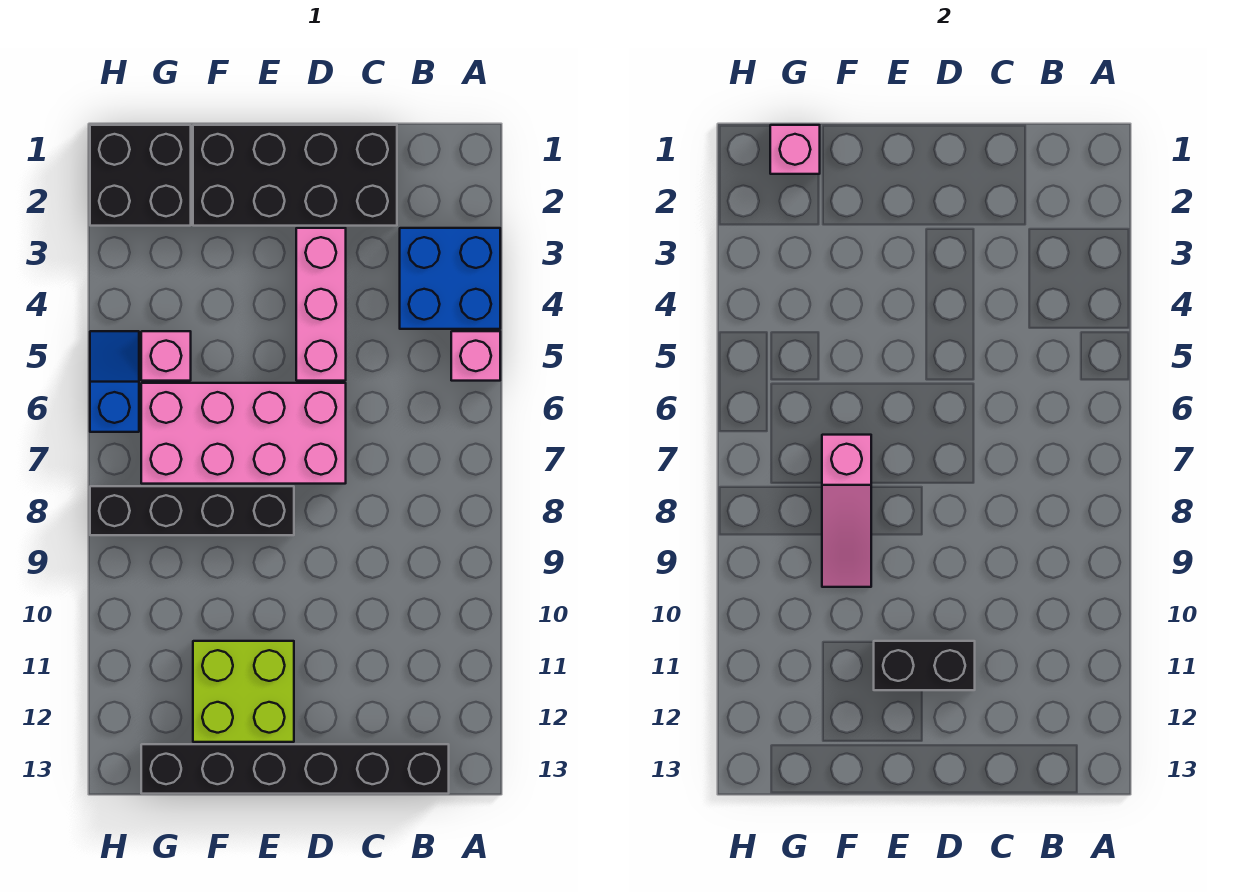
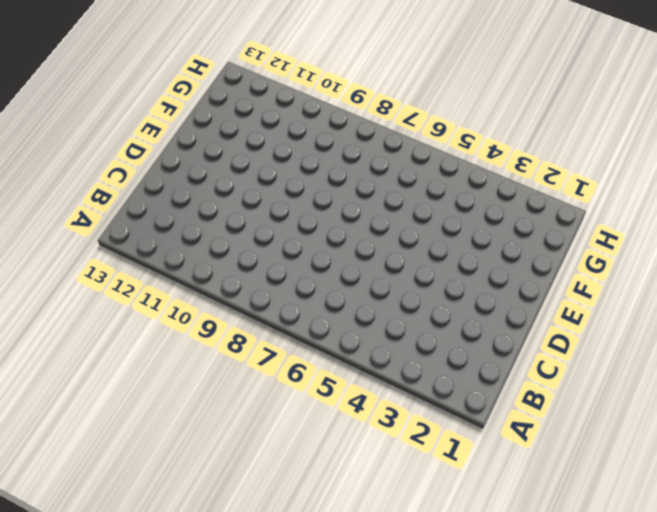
none -> blue 2x2 brick [400,228,500,329]
none -> pink 1x1 brick [451,331,500,381]
none -> black 1x6 brick [141,744,449,794]

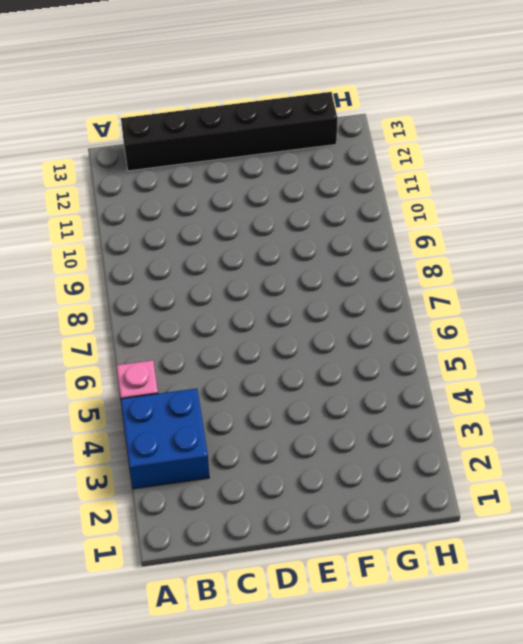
none -> black 2x4 brick [193,125,397,226]
none -> pink 1x3 brick [296,228,346,381]
none -> pink 2x4 brick [141,383,346,484]

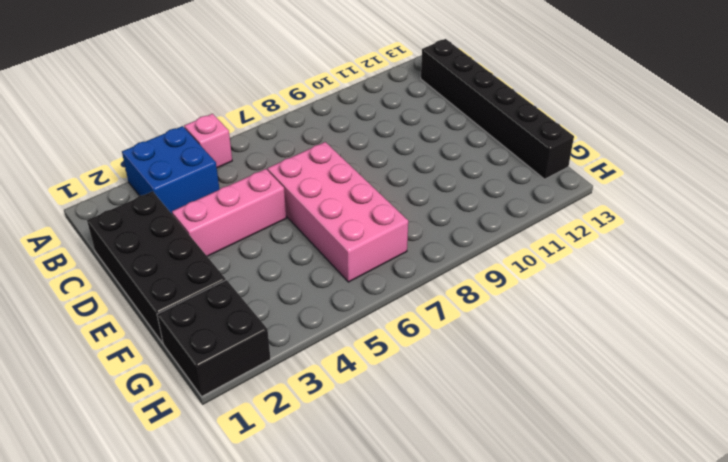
none -> black 1x4 brick [90,486,294,535]
none -> lime 2x2 brick [193,641,294,742]
none -> pink 1x1 brick [141,331,191,381]

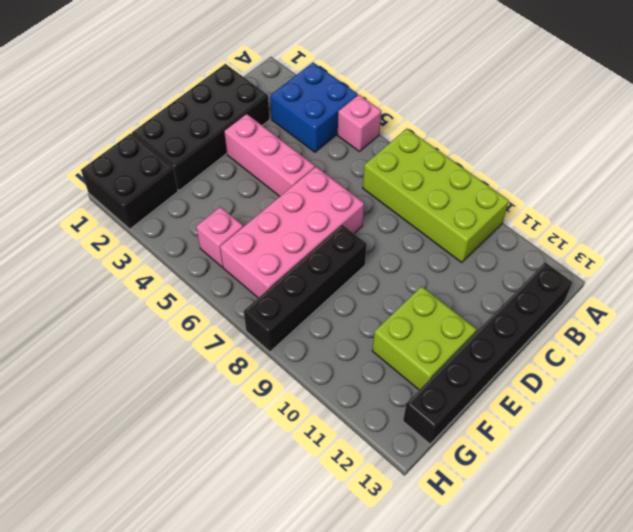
lime 2x4 brick [363,129,509,262] -> none
none -> blue 1x2 slope [90,331,139,432]
none -> black 1x2 brick [874,641,975,690]
none -> pink 1x3 slope [822,435,871,587]

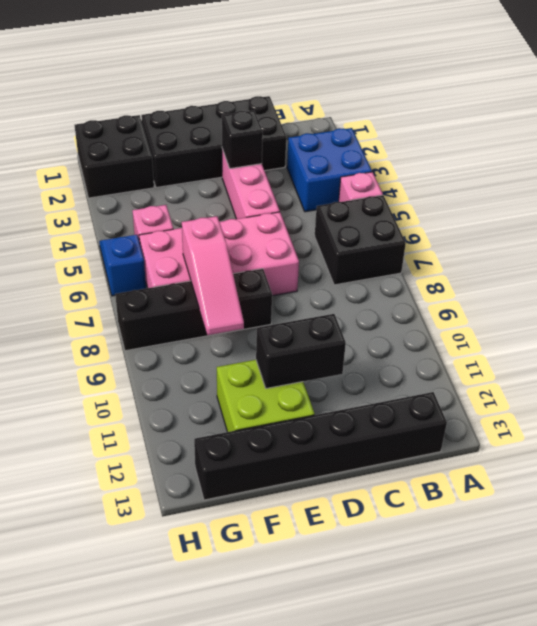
black 2x2 brick [315,195,406,285] -> none
black 1x1 brick [222,111,263,169] -> none
none -> pink 1x1 brick [770,125,820,174]

